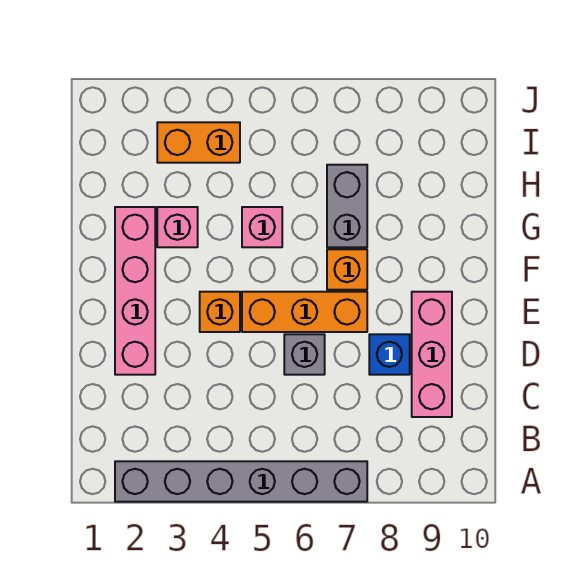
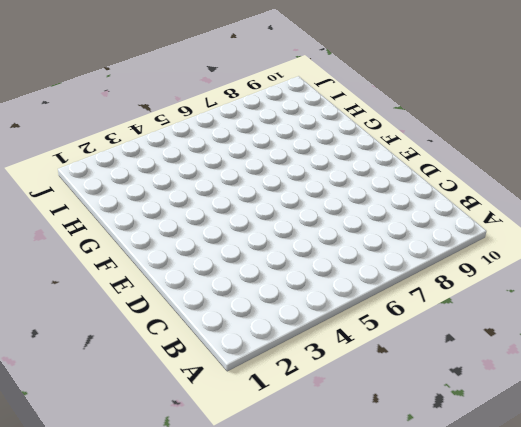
none -> grey 1x6 brick [115,461,367,502]
none -> pink 1x3 brick [412,292,452,417]
none -> pink 1x4 brick [115,207,155,375]

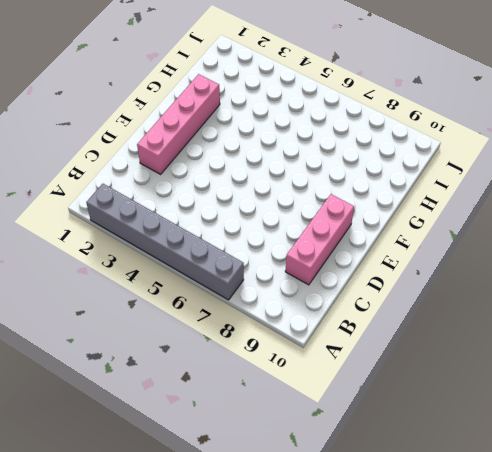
none -> grey 1x1 brick [284,334,325,375]
none -> blue 1x1 brick [369,334,410,375]
none -> orange 1x1 brick [200,292,240,332]

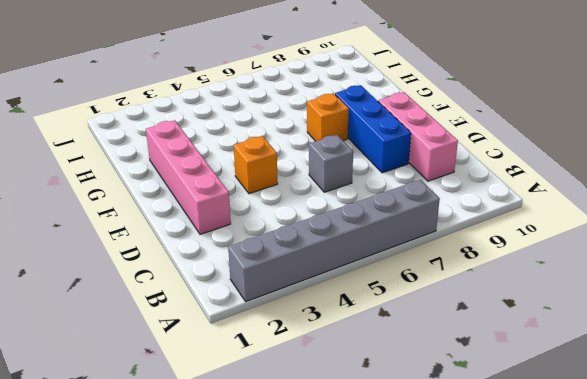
blue 1x3 brick [335,85,411,173] -> blue 1x1 brick [369,334,410,375]
none -> orange 1x3 brick [242,292,367,332]
none -> pink 1x1 brick [157,207,198,247]
none -> pink 1x1 brick [242,207,282,247]

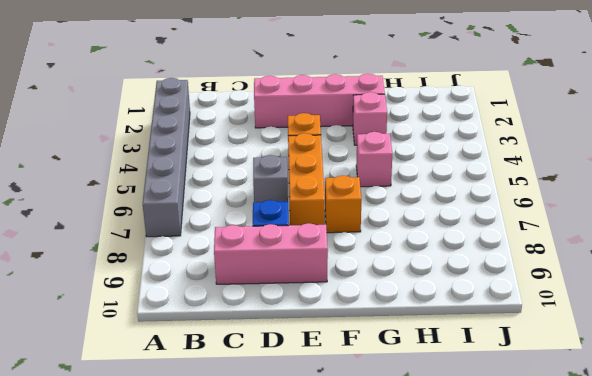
none -> grey 1x2 brick [327,165,367,247]
none -> orange 1x2 brick [157,122,240,163]

